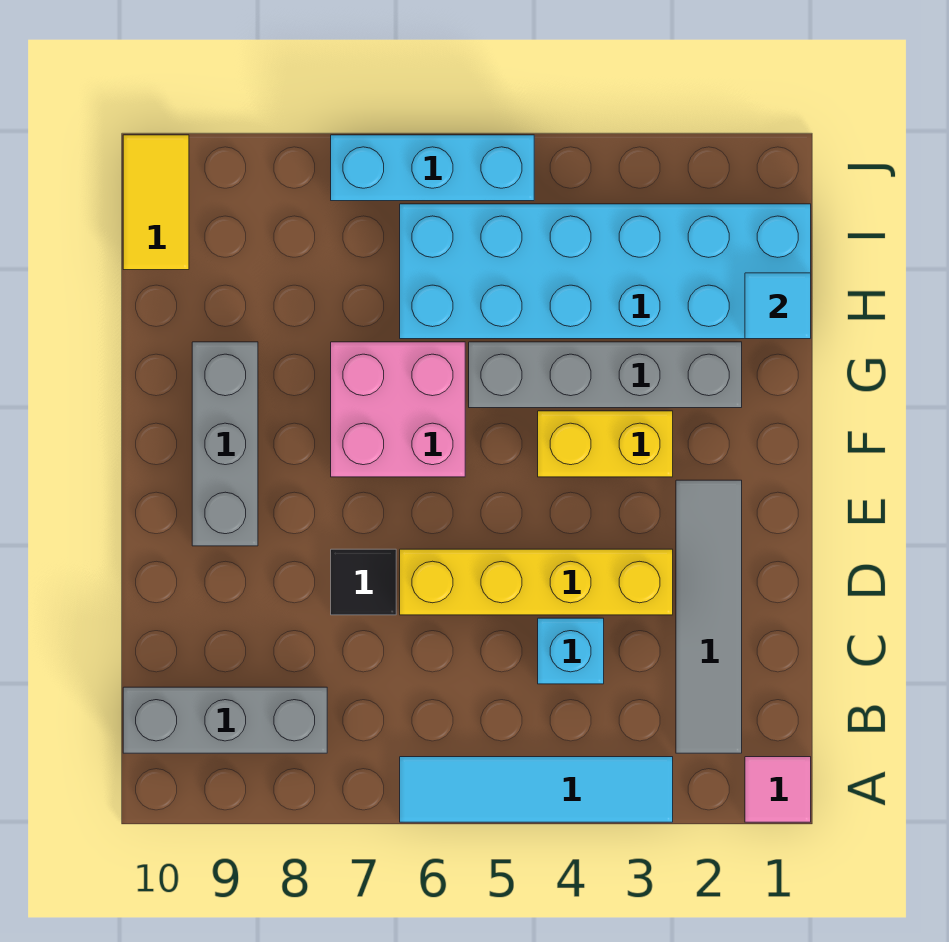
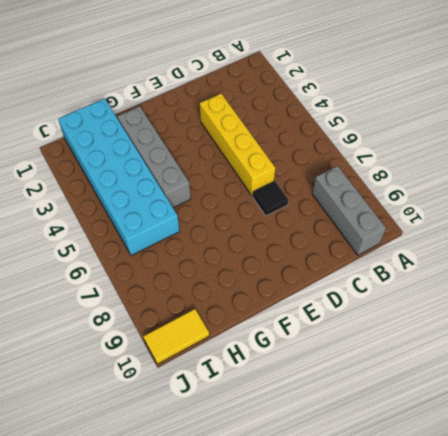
none -> pink 1x1 tile [745,757,811,822]
none -> cyan 1x4 tile [400,757,673,822]
none -> grey 1x4 tile [676,480,742,753]

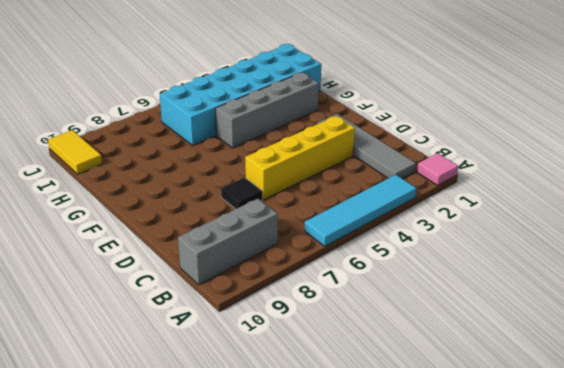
none -> cyan 1x1 brick [538,618,604,684]
none -> grey 1x3 brick [192,342,258,546]
none -> yellow 1x2 brick [538,411,673,477]

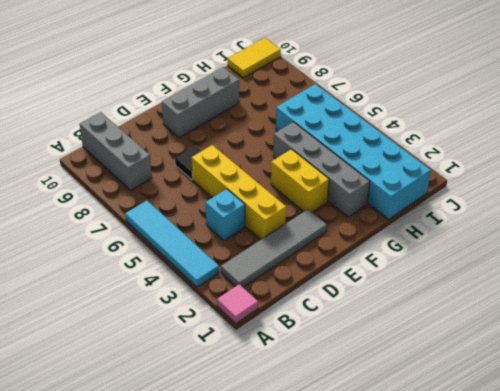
none -> pink 2x2 brick [331,342,465,477]
none -> cyan 1x3 brick [331,135,534,201]
none -> cyan 1x1 tile [745,273,811,339]

